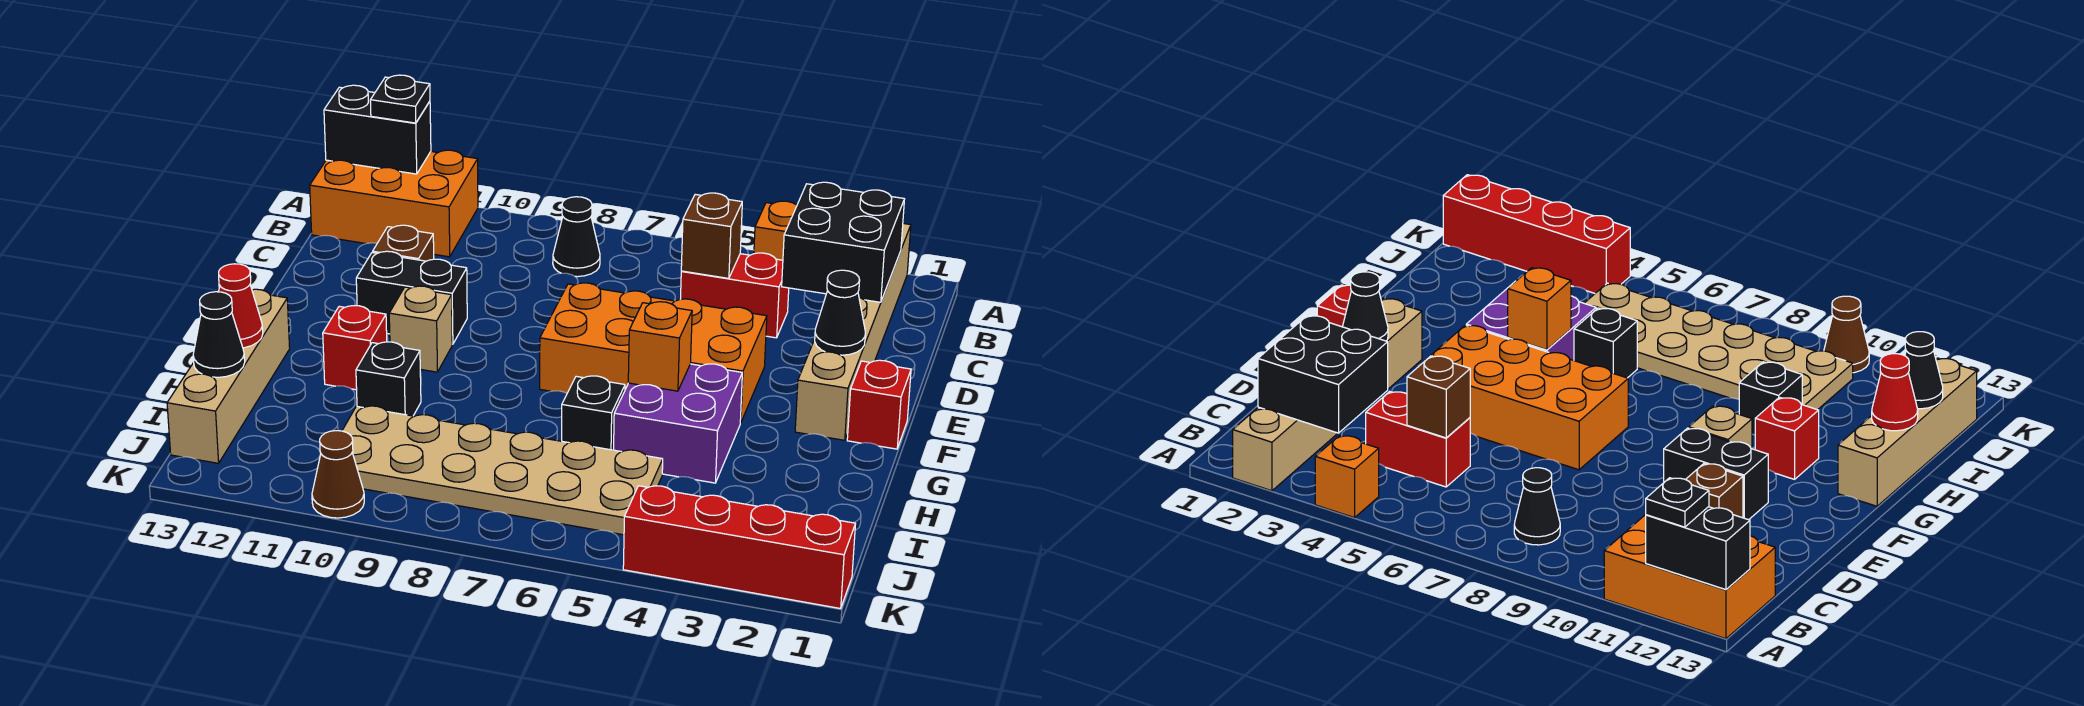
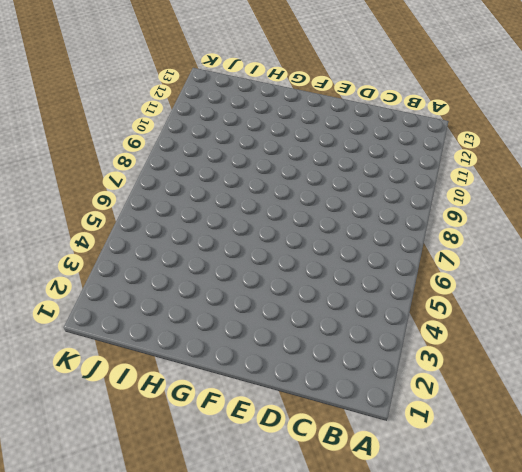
none -> tan 1x6 brick [795,223,911,440]
none -> orange 1x1 brick [754,201,797,260]
none -> orange 2x3 brick [310,150,478,257]

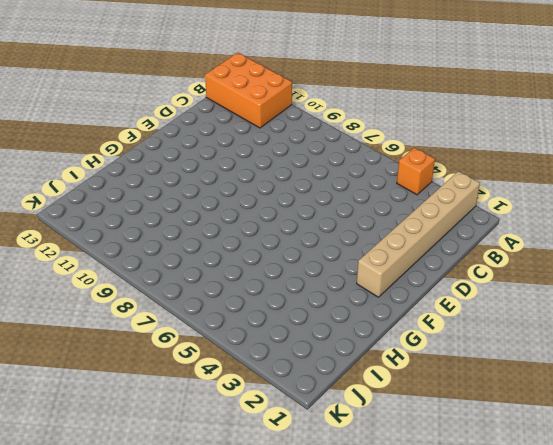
none -> black 1x1 cone [553,197,600,277]
none -> red 1x2 brick [681,253,789,338]
none -> brown 1x1 brick [373,225,434,261]

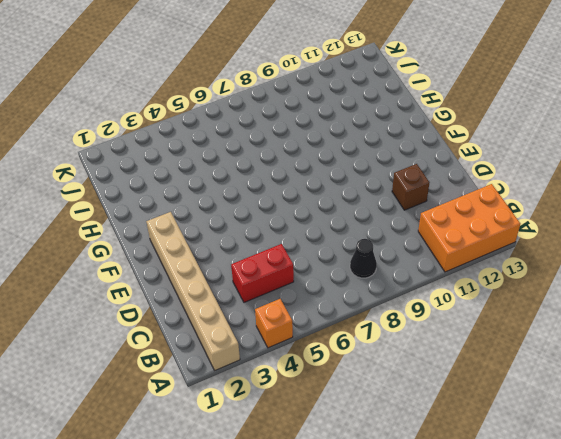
none -> orange 2x4 brick [540,283,767,423]
none -> black 1x2 brick [356,251,467,344]
none -> red 1x1 brick [847,360,911,449]

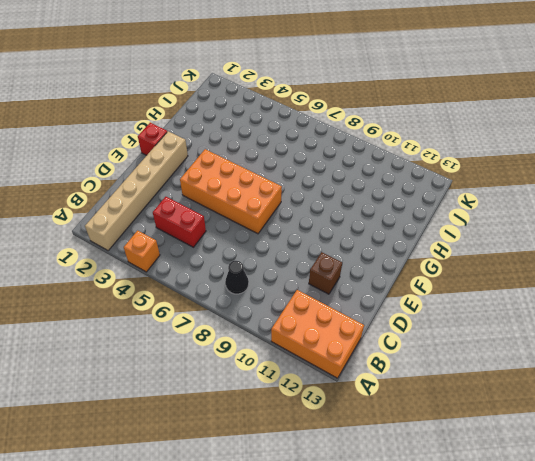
none -> black 1x2 brick [356,251,467,344]
none -> tan 1x1 brick [389,286,452,372]
none -> purple 2x2 brick [614,364,742,483]

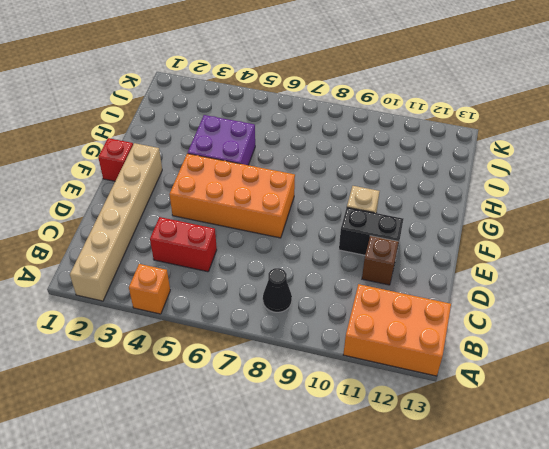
none -> red 1x1 brick [323,306,387,390]
none -> tan 1x4 brick [167,289,290,463]
none -> black 1x1 brick [562,376,625,450]

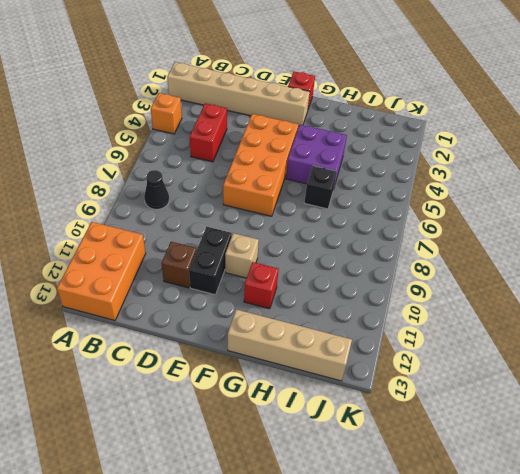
none -> black 1x1 brick [356,342,421,416]
none -> tan 2x6 plate [342,406,663,535]
none -> red 1x4 brick [623,486,855,609]

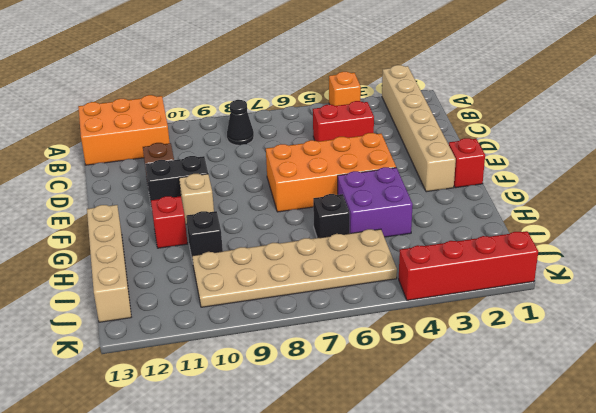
none -> brown 1x1 cone [312,431,364,518]
none -> black 1x2 brick [324,85,431,174]
none -> black 2x2 brick [782,182,904,302]

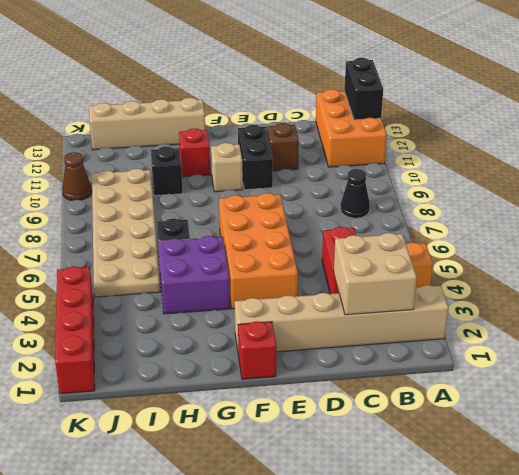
tan 2x2 brick [333,233,417,315] -> black 2x2 brick [782,182,904,302]
none -> brown 1x1 brick [681,193,742,278]
none -> black 1x1 cone [815,270,865,355]
none -> orange 1x1 brick [628,302,692,391]

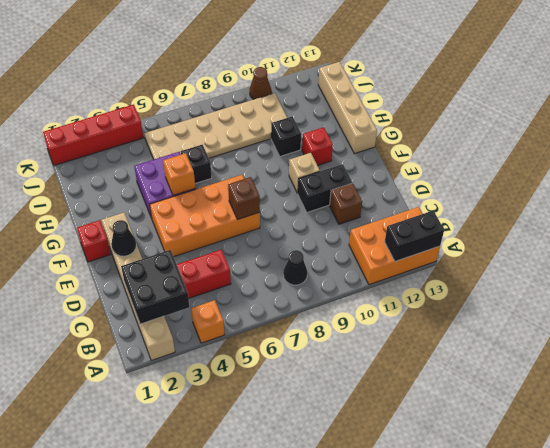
brown 1x1 brick [228,177,260,220] -> brown 1x1 brick moved to [681,193,742,278]
none -> red 1x1 cone [219,264,263,348]
none -> black 1x1 cone [193,292,245,377]
none -> black 1x1 plate [370,75,430,123]

